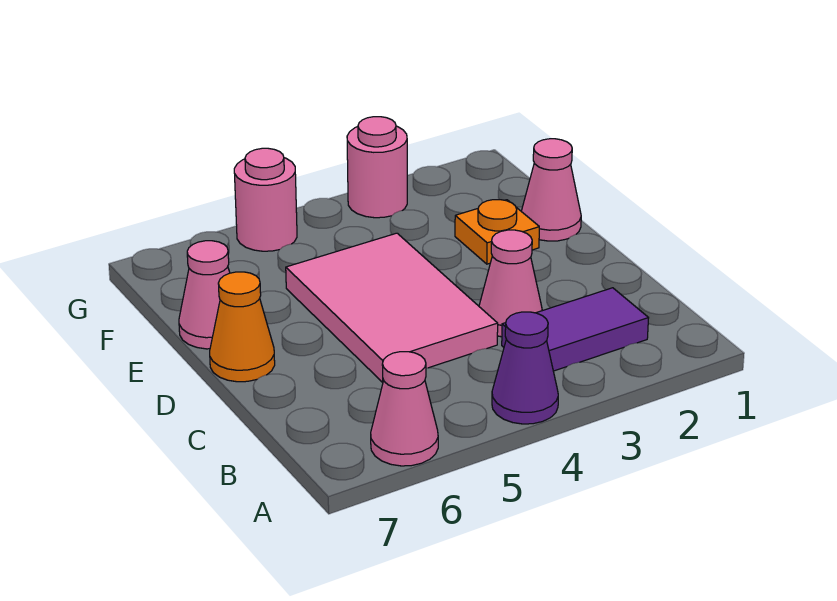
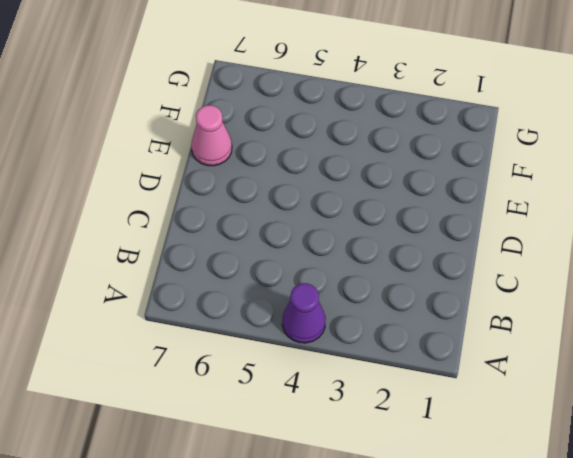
none -> pink 1x1 cone [371,352,438,466]
none -> purple 1x2 tile [502,288,648,371]

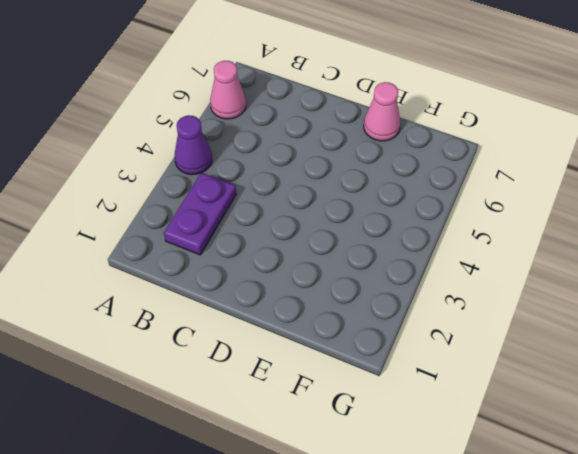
purple 1x2 plate [164,173,236,255] -> purple 1x2 tile [502,288,648,371]
none -> pink 1x1 cone [479,230,542,337]
none -> pink 2x3 tile [286,233,498,382]

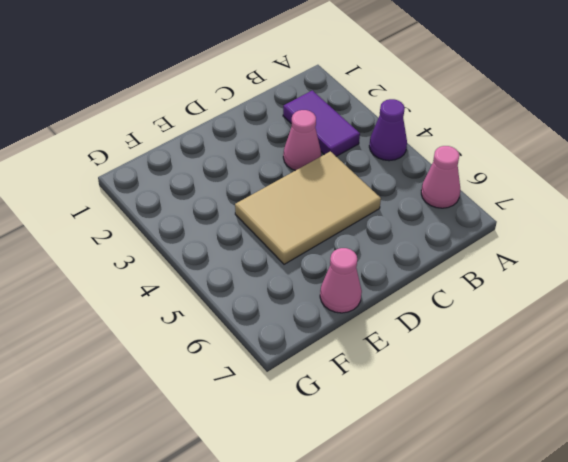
tan 2x3 tile [235,151,381,264] -> pink 2x3 tile [286,233,498,382]
none -> orange 1x1 cone [210,272,275,382]
none -> pink 1x1 cone [521,139,581,241]

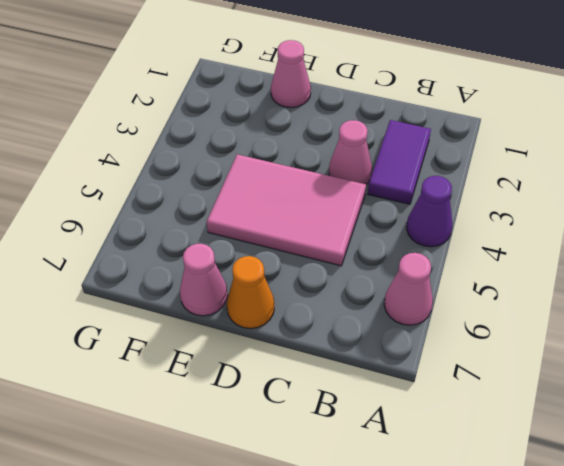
none -> orange 1x1 plate [455,200,539,264]
none -> pink 1x1 round brick [347,117,407,218]

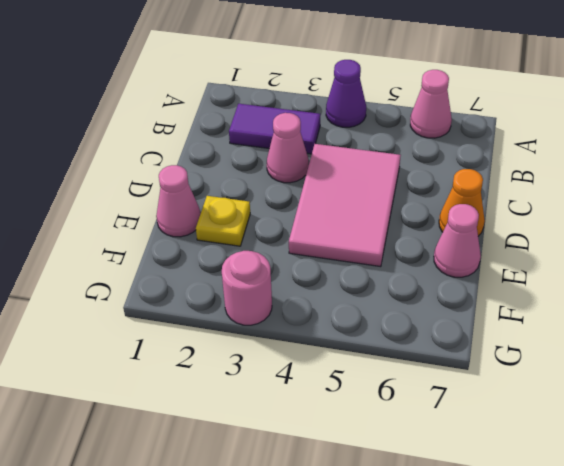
yellow 1x1 plate [196,196,250,246] -> orange 1x1 plate [455,200,539,264]
none -> pink 1x1 round brick [234,148,297,251]

